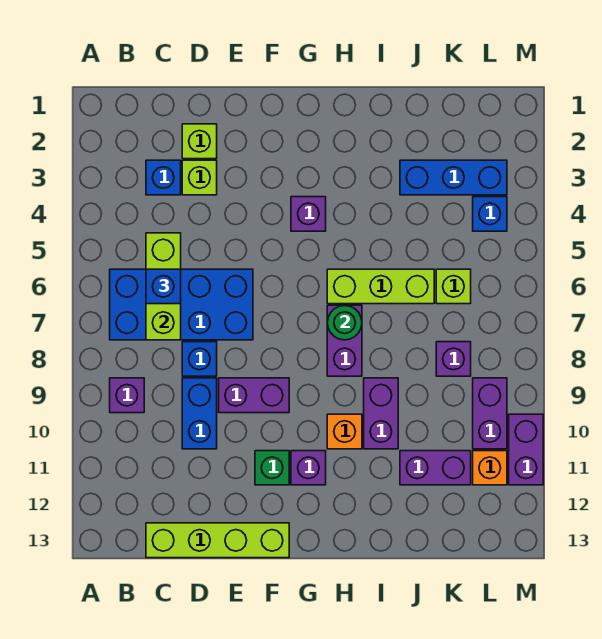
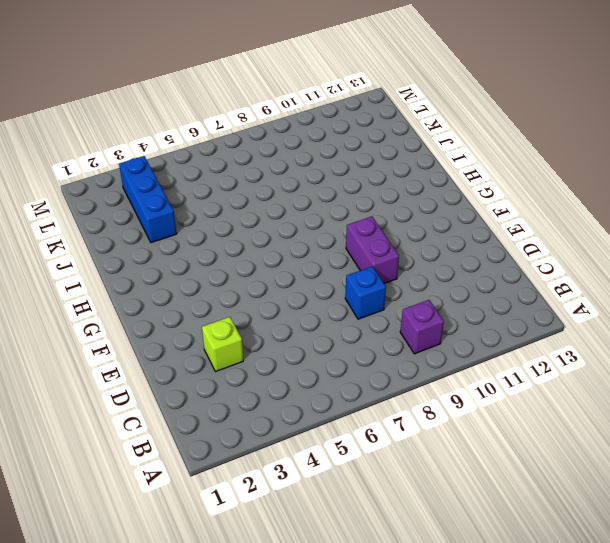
none -> blue 2x4 brick [110,269,253,340]
none -> blue 1x1 brick [146,160,181,195]
none -> lime 1x4 brick [146,523,289,558]

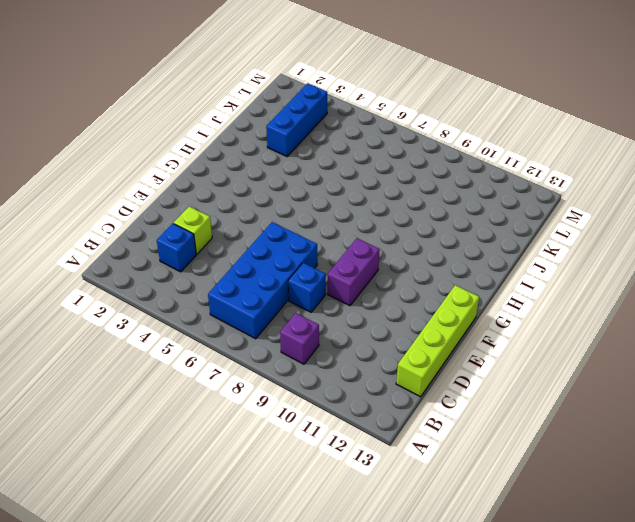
none -> lime 1x1 brick [182,124,217,159]
none -> blue 1x2 brick [182,378,217,449]
none -> green 1x1 brick [255,451,289,485]

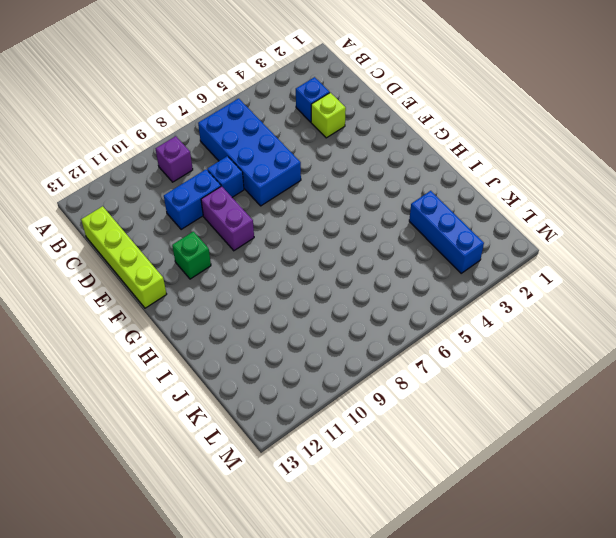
none -> lime 1x1 brick [182,124,217,159]
none -> purple 1x1 brick [291,197,326,231]
none -> purple 1x1 brick [291,451,326,485]

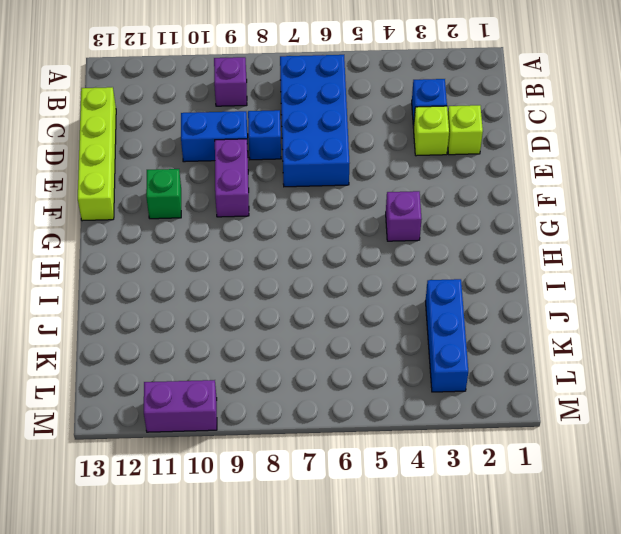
none -> purple 1x1 brick [291,451,326,485]
none -> lime 1x3 brick [327,269,434,304]
none -> purple 1x2 brick [327,305,362,376]

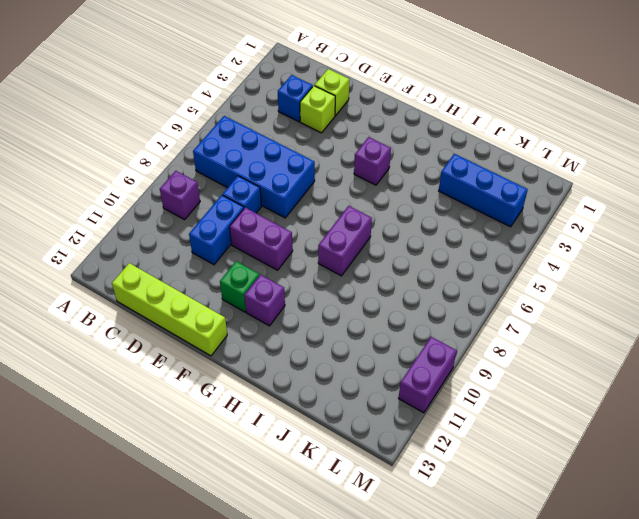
none -> lime 1x3 brick [327,269,434,304]
none -> orange 1x1 brick [327,414,362,449]
none -> purple 1x2 brick [364,378,398,449]

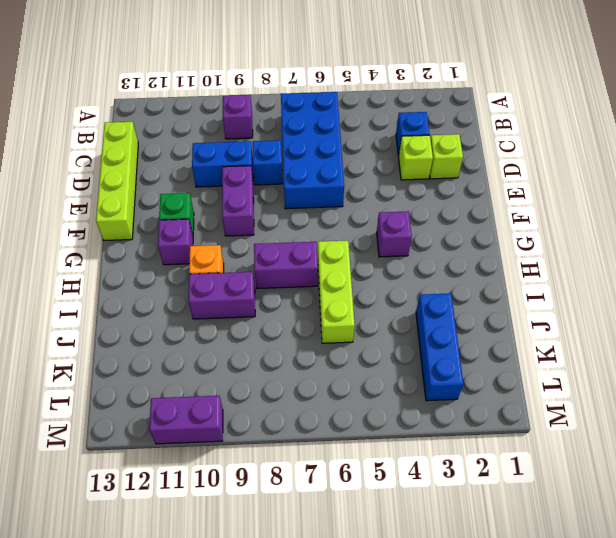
none -> purple 1x2 brick [400,451,471,485]
none -> lime 1x1 brick [436,269,471,304]
none -> purple 1x1 brick [436,342,471,376]

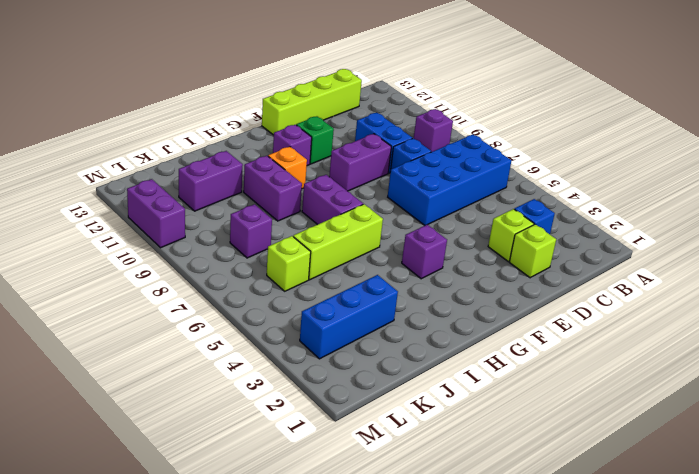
none -> blue 1x1 brick [473,197,507,231]
none -> purple 1x2 brick [473,378,507,449]
none -> orange 1x1 brick [473,451,507,485]

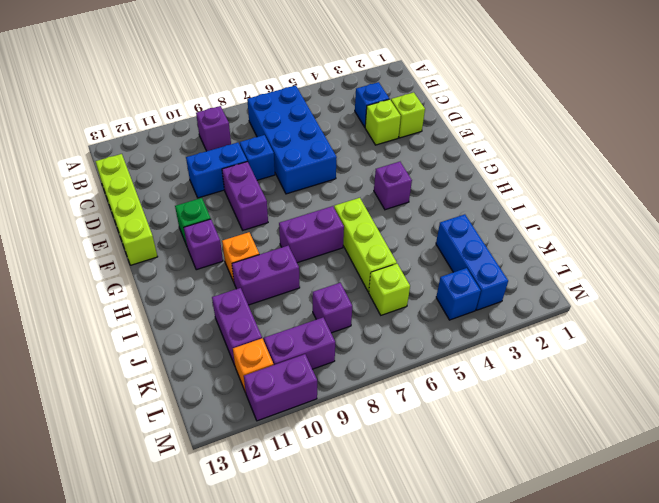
none -> lime 1x3 brick [146,233,181,340]
none -> green 1x1 round brick [327,306,362,340]
none -> blue 1x1 brick [146,269,181,304]

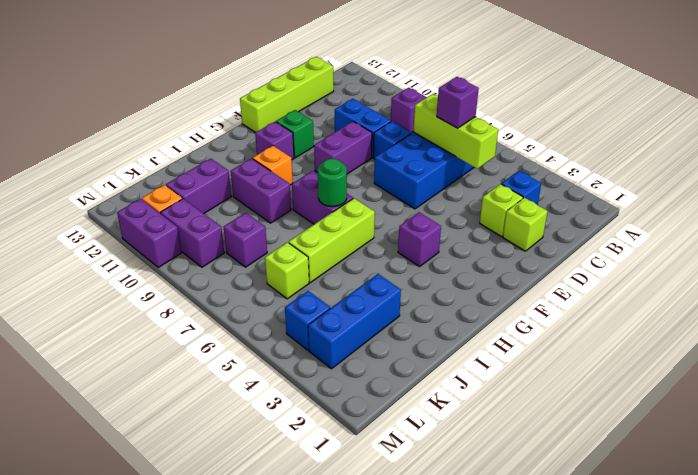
purple 1x1 brick [437,77,479,128] -> blue 1x1 brick [146,269,181,304]

